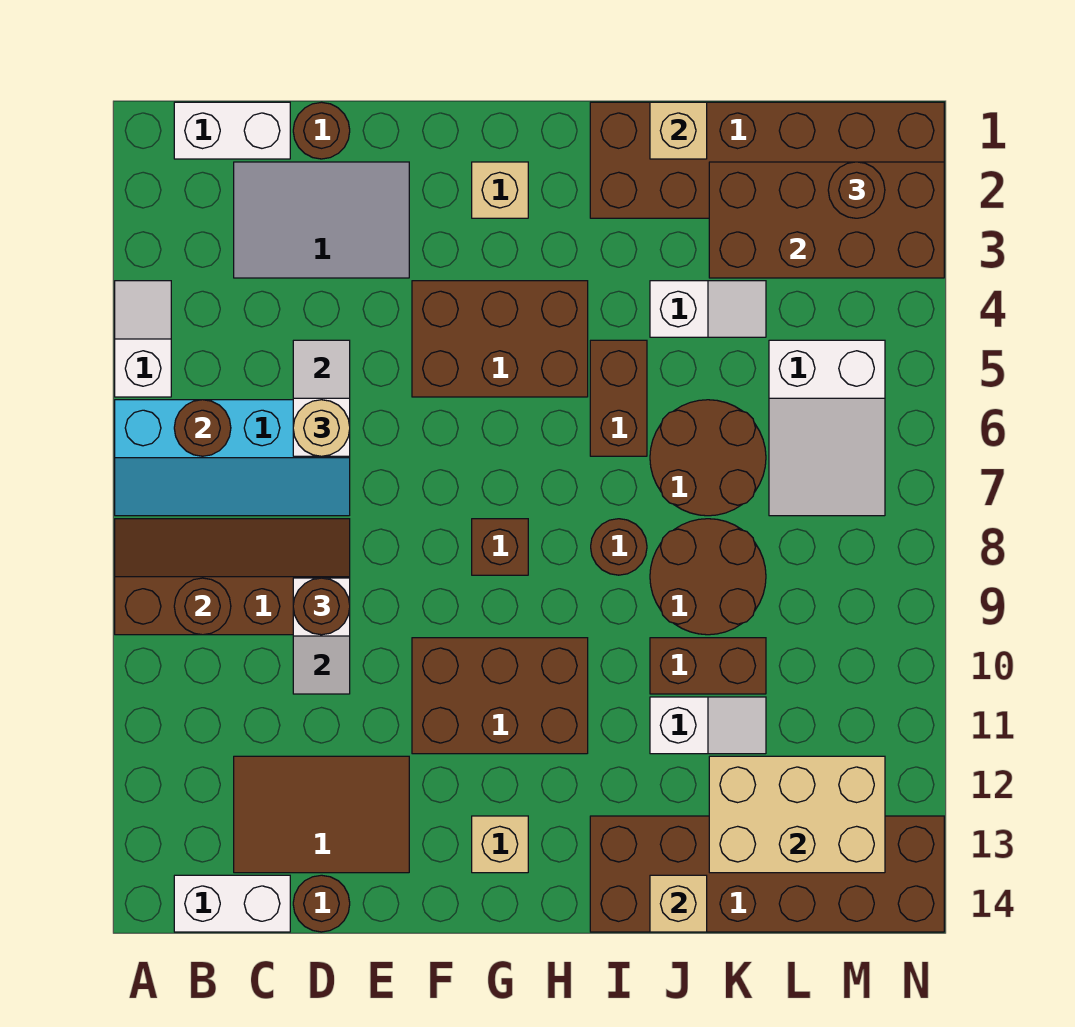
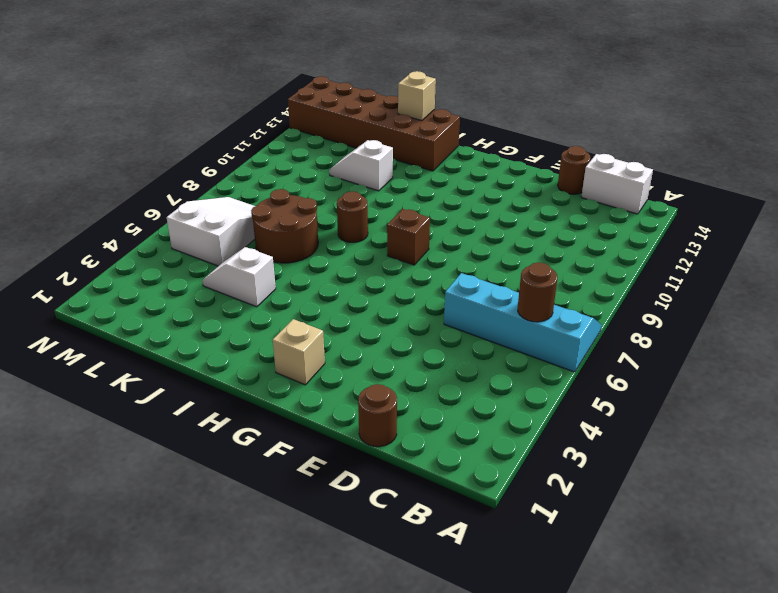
none -> white 1x2 slope [115,281,171,397]
none -> brown 2x4 slope [115,519,350,635]
none -> white 1x2 brick [174,102,290,159]
none -> grey 2x3 tile [234,162,409,278]

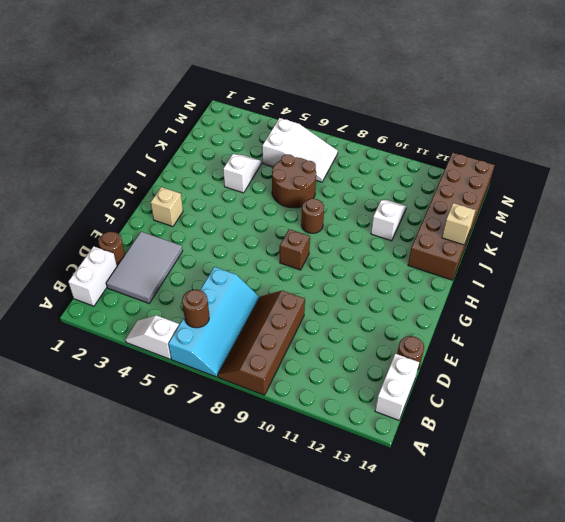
none -> brown 2x3 tile [234,756,409,873]
none -> brown 2x3 brick [412,281,588,397]
none -> brown 2x3 brick [412,638,588,754]
none -> tan 1x1 brick [472,816,528,873]

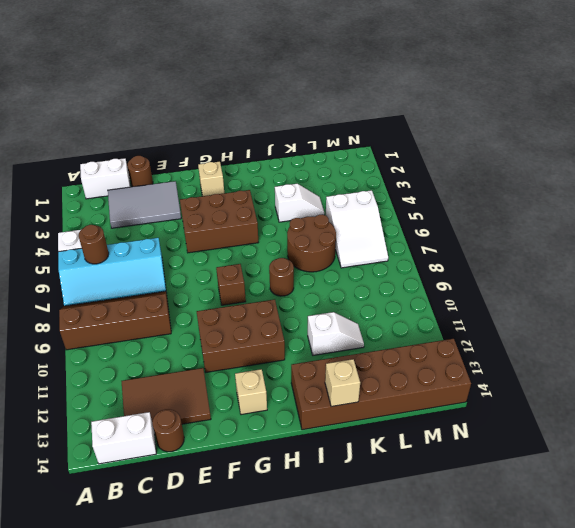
none -> brown 2x6 brick [590,102,944,218]
none -> brown 1x2 brick [590,340,647,456]
none -> brown 2x2 round brick [650,519,766,635]
none -> brown 1x2 brick [650,638,766,694]

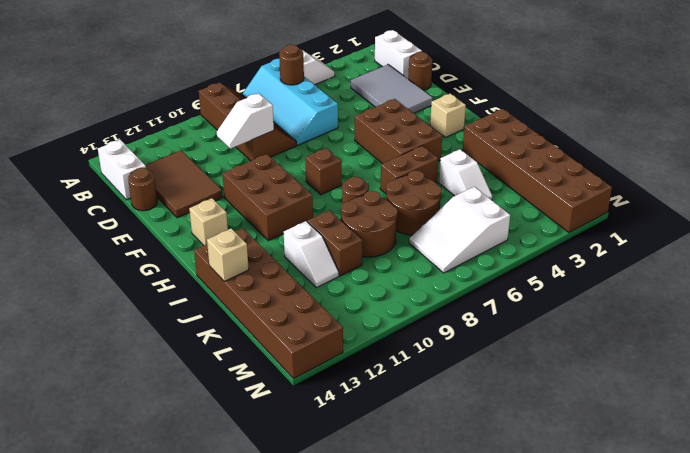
none -> brown 1x1 round brick [174,578,231,635]
none -> white 1x2 slope [293,340,350,456]
none -> tan 1x1 brick [650,102,707,159]
none -> brown 2x4 brick [709,162,944,278]

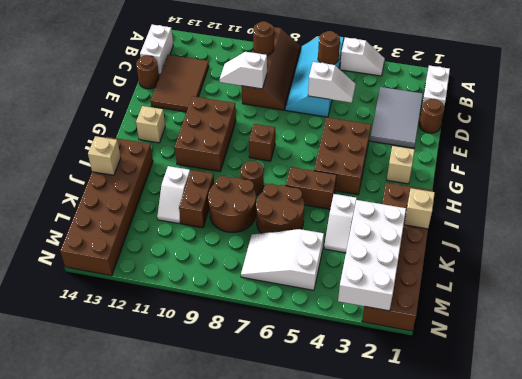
white 2x4 brick [338,200,406,311] -> brown 2x4 brick [709,162,944,278]
none -> tan 2x3 brick [709,756,885,873]
none -> tan 1x1 round brick [293,400,350,456]
none -> brown 1x1 round brick [293,578,350,635]
none -> brown 1x1 round brick [828,162,885,218]

